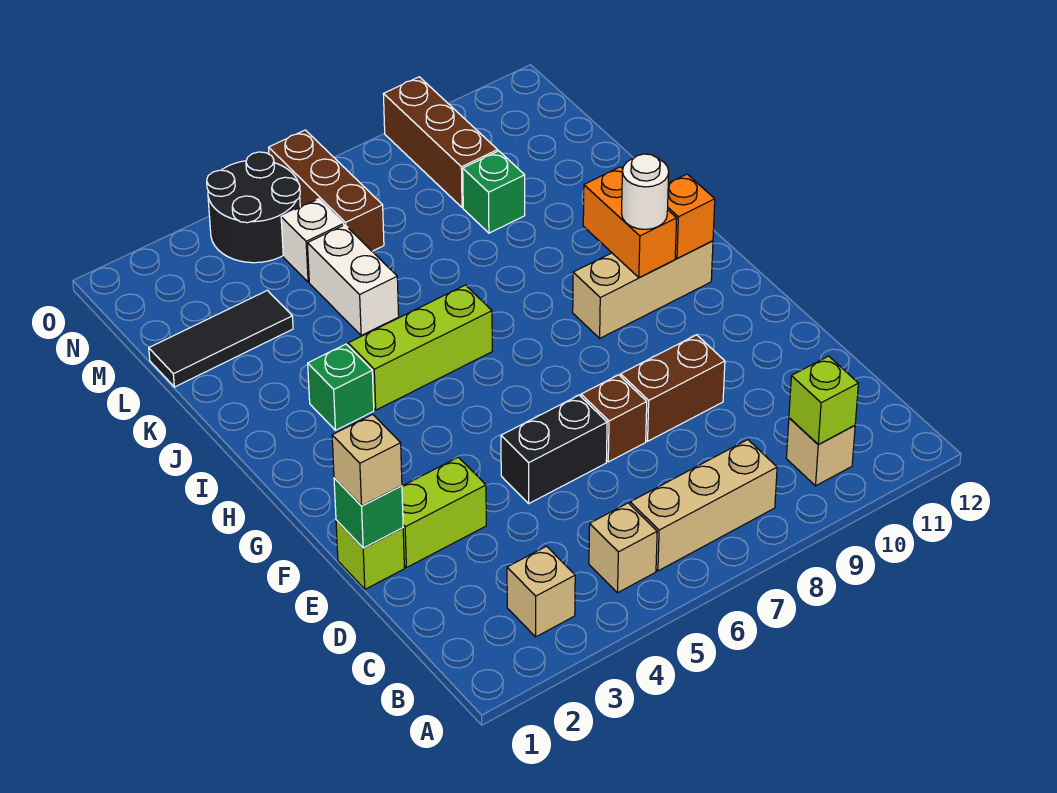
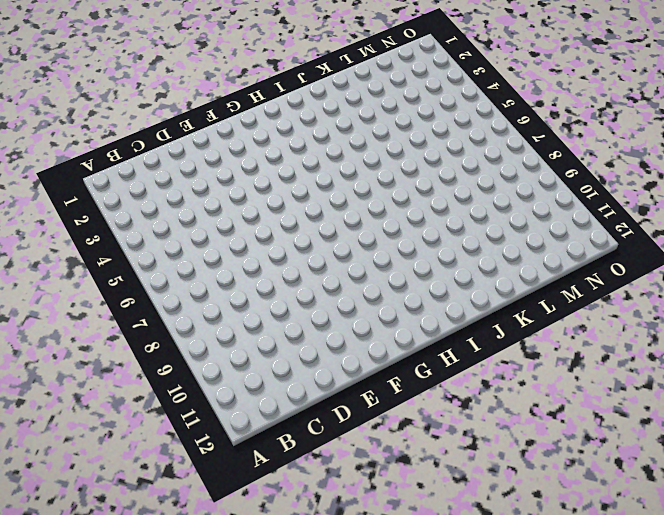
none -> tan 1x1 brick [507,546,575,637]
none -> tan 1x1 brick [589,503,657,593]
none -> tan 1x3 brick [630,440,777,571]

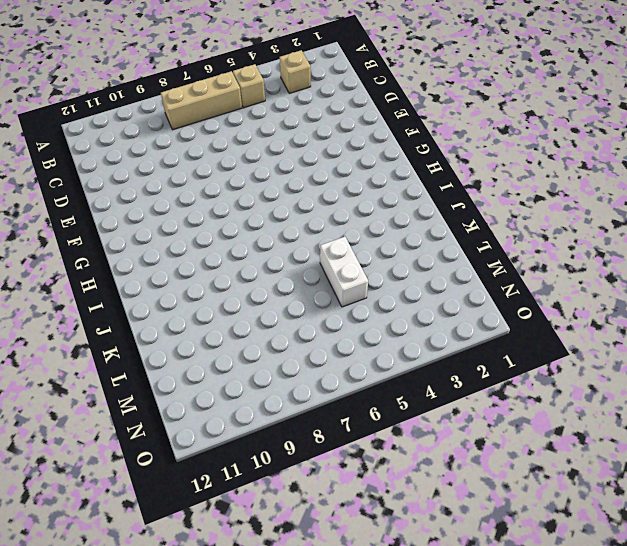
none -> tan 1x1 brick [786,418,855,486]
none -> lime 1x1 brick [336,520,404,589]
none -> lime 1x2 brick [402,457,486,568]

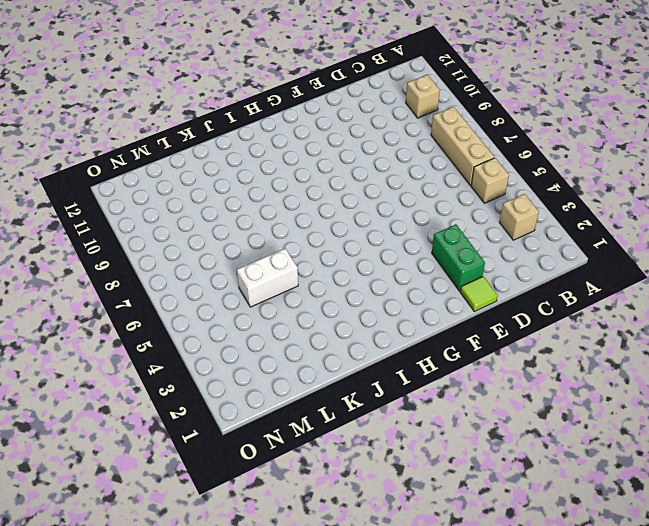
lime 1x1 tile [460,276,498,312] -> lime 1x1 brick [336,520,404,589]
green 1x2 brick [432,224,485,291] -> lime 1x2 brick [402,457,486,568]
none -> black 1x2 brick [501,395,607,503]
none -> brown 1x1 brick [581,375,647,462]
none -> brown 1x2 brick [621,335,725,441]

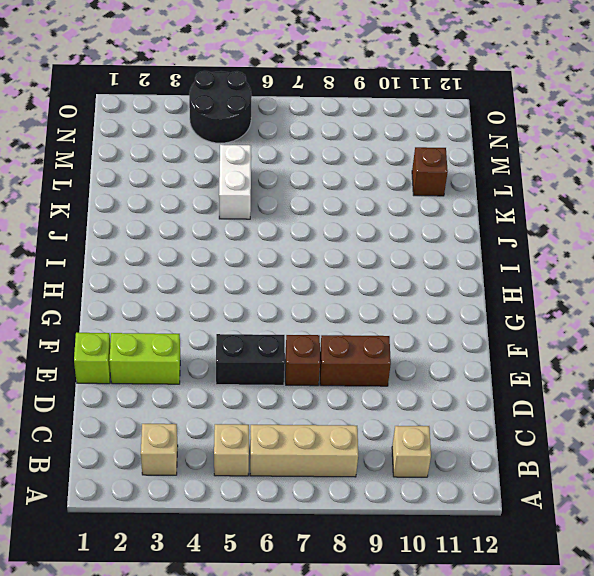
brown 1x1 brick [412,147,448,196] -> none
none -> tan 1x3 brick [573,241,713,338]
none -> green 1x1 brick [308,344,374,430]
none -> lime 1x3 brick [348,285,492,410]

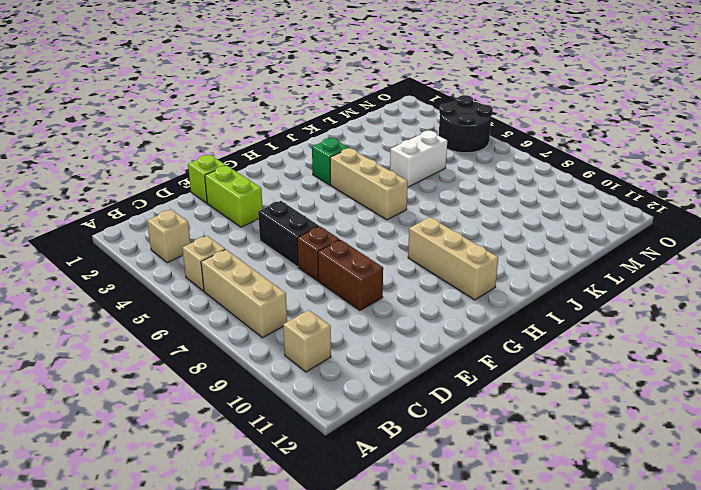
tan 1x3 brick [330,148,408,220] -> lime 1x3 brick [348,285,492,410]
none -> black 1x3 tile [149,290,293,387]
none -> green 1x1 brick [463,151,525,233]
none -> white 1x1 brick [281,199,344,282]

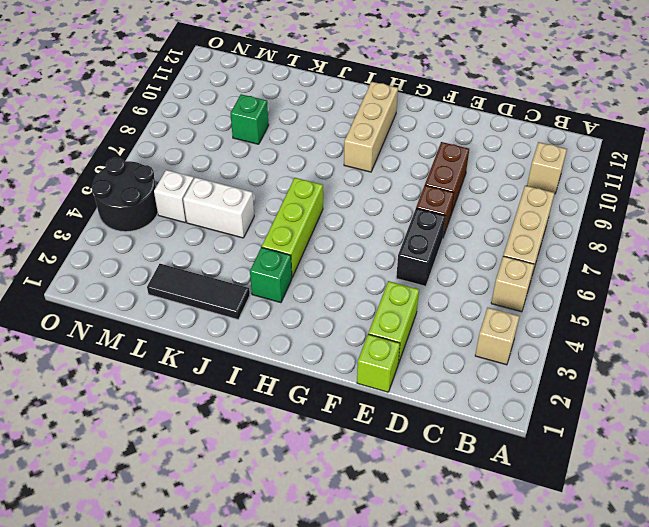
black 1x3 tile [147,264,250,319] -> black 1x3 tile turned to [149,290,293,387]
none -> brown 1x3 brick [269,130,384,251]
none -> brown 1x3 brick [383,77,498,208]
none -> lime 1x1 brick [789,356,858,445]

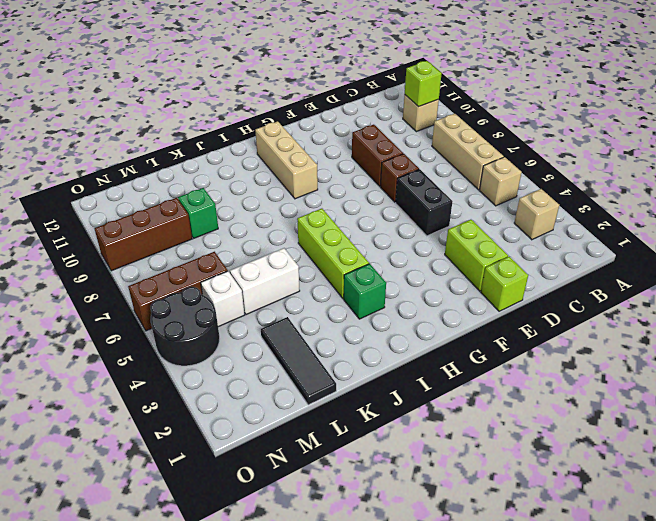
none -> green 1x1 brick [334,478,403,548]
none -> orange 1x2 brick [583,167,677,278]
none -> orange 1x1 brick [668,174,715,259]

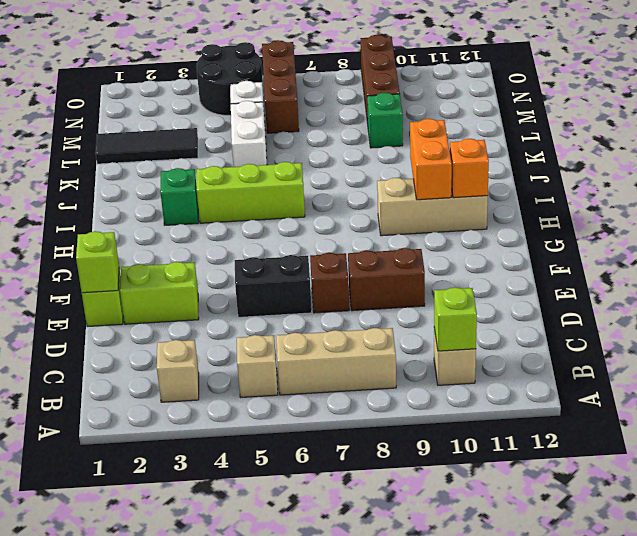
lime 1x1 brick [76,231,119,293] -> green 1x1 brick [334,478,403,548]
none -> tan 1x1 brick [332,414,402,506]
none -> white 1x1 round brick [622,154,669,229]

